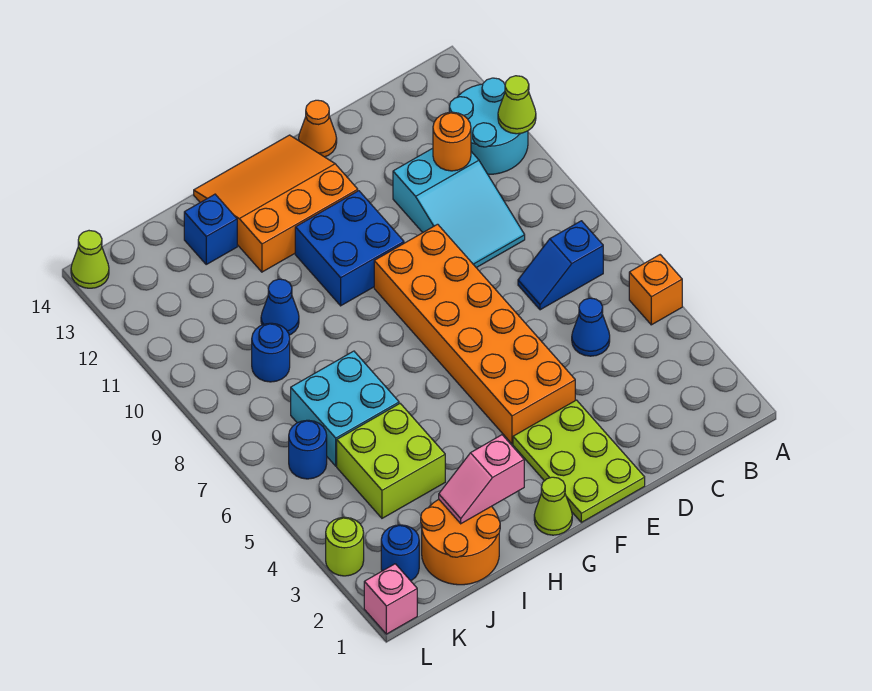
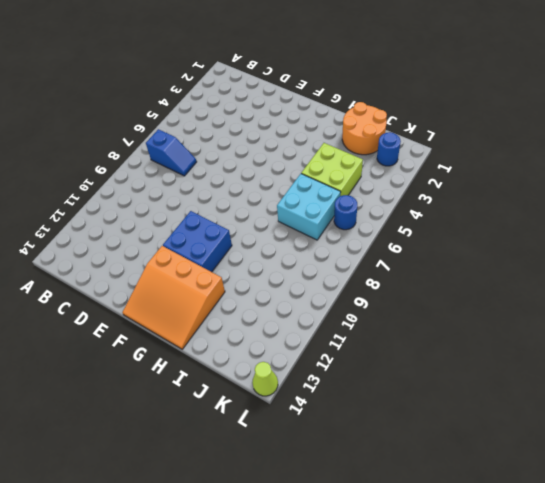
none -> orange 1x1 brick [629,255,682,325]
none -> cyan 2x2 round brick [449,78,528,174]
none -> blue 1x1 cone [572,298,610,356]

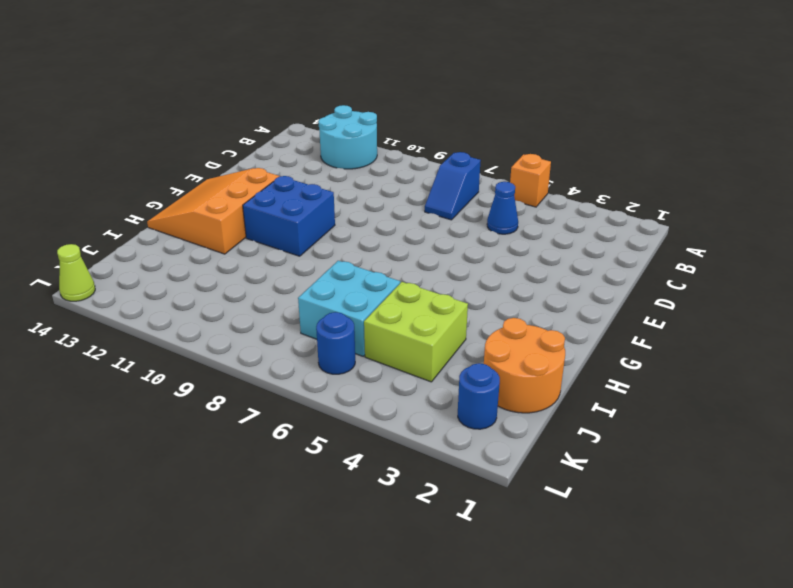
none -> cyan 2x3 slope [393,148,525,268]
none -> lime 2x3 plate [513,400,645,522]
none -> orange 2x6 brick [374,224,575,444]

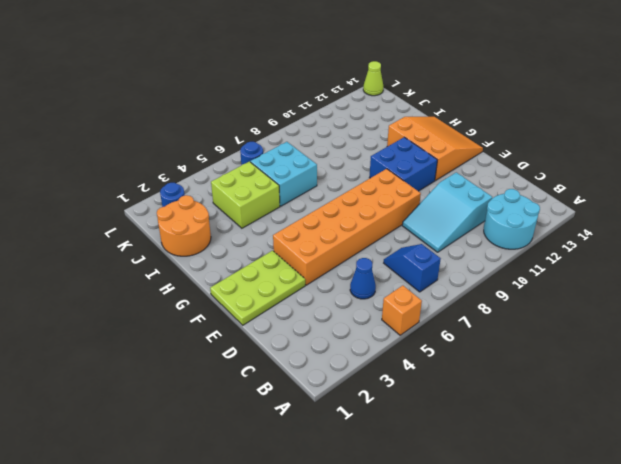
none -> orange 1x1 cone [299,100,337,157]
none -> lime 1x1 cone [534,477,572,535]
none -> blue 1x1 cone [261,279,299,335]

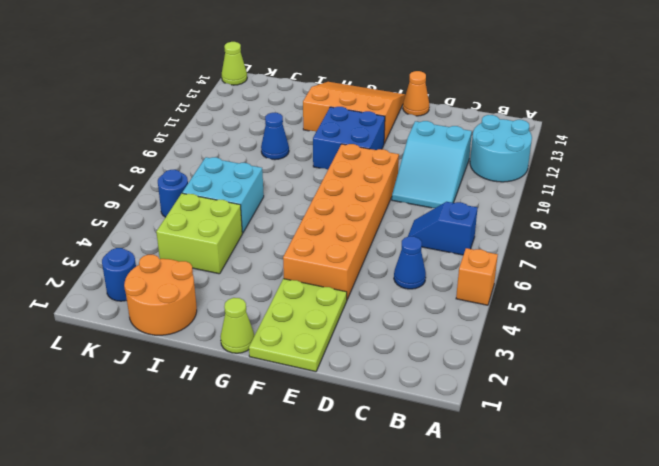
none -> blue 1x1 brick [184,194,237,264]
none -> blue 1x1 round brick [252,323,290,382]
none -> pink 1x1 brick [364,564,417,634]

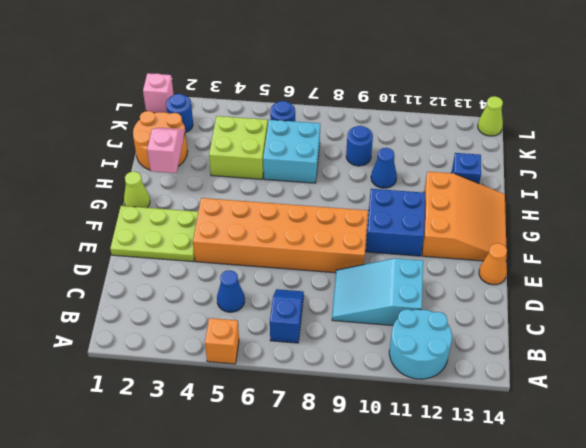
none -> lime 1x1 round brick [326,517,364,576]
none -> lime 1x1 cone [498,76,536,134]
none -> orange 1x1 round brick [433,112,471,171]

